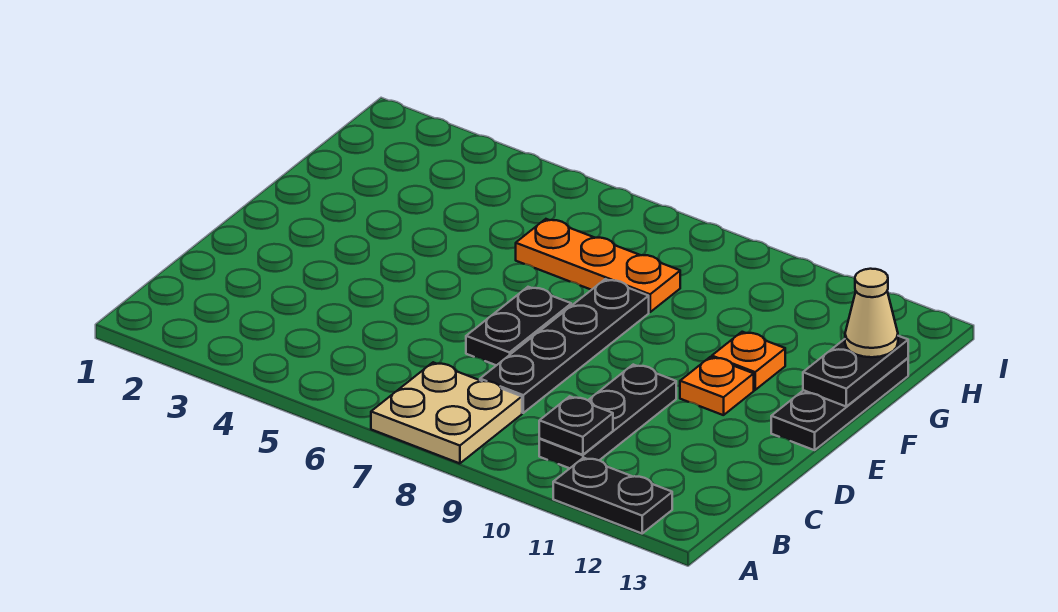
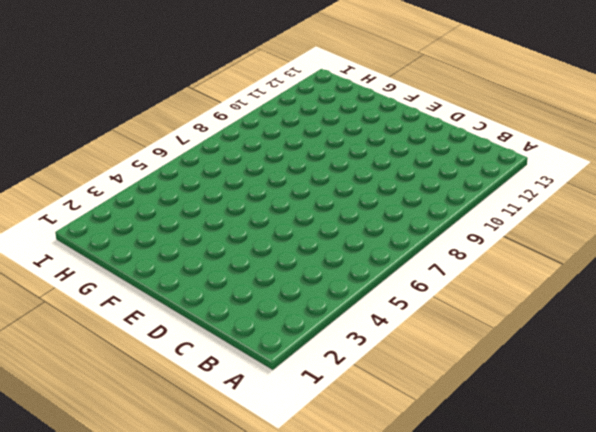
none -> tan 2x2 plate [371,362,522,463]
none -> black 1x2 plate [553,458,672,533]
none -> black 1x3 plate [539,365,676,468]

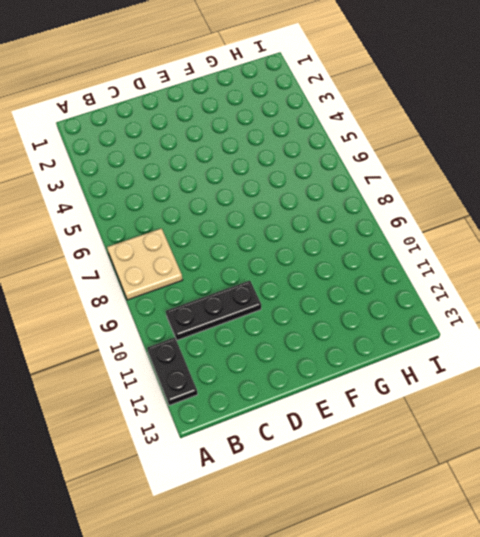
none -> black 1x4 plate [480,279,649,413]
none -> black 1x2 plate [466,287,571,365]
none -> orange 1x1 plate [680,357,754,415]

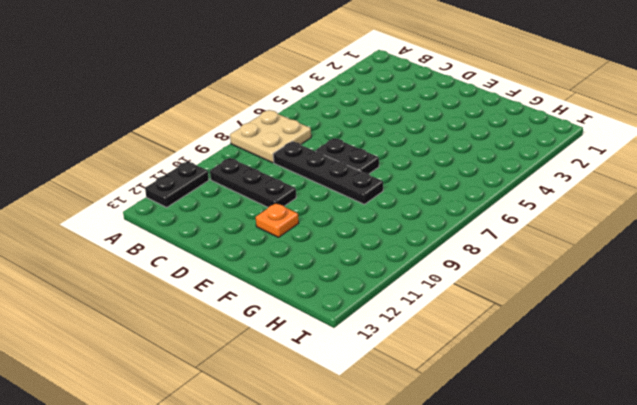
none -> black 1x3 plate [771,358,908,450]
none -> orange 1x1 plate [712,332,785,390]
none -> orange 1x3 plate [516,219,680,312]

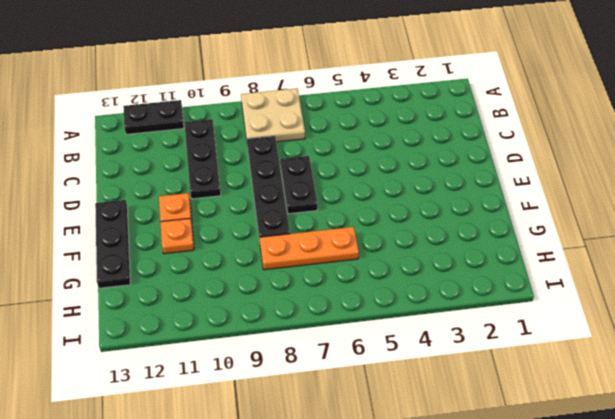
none -> black 1x1 plate [539,396,613,455]
none -> black 1x2 plate [803,336,908,406]
none -> tan 1x1 cone [845,269,898,357]

